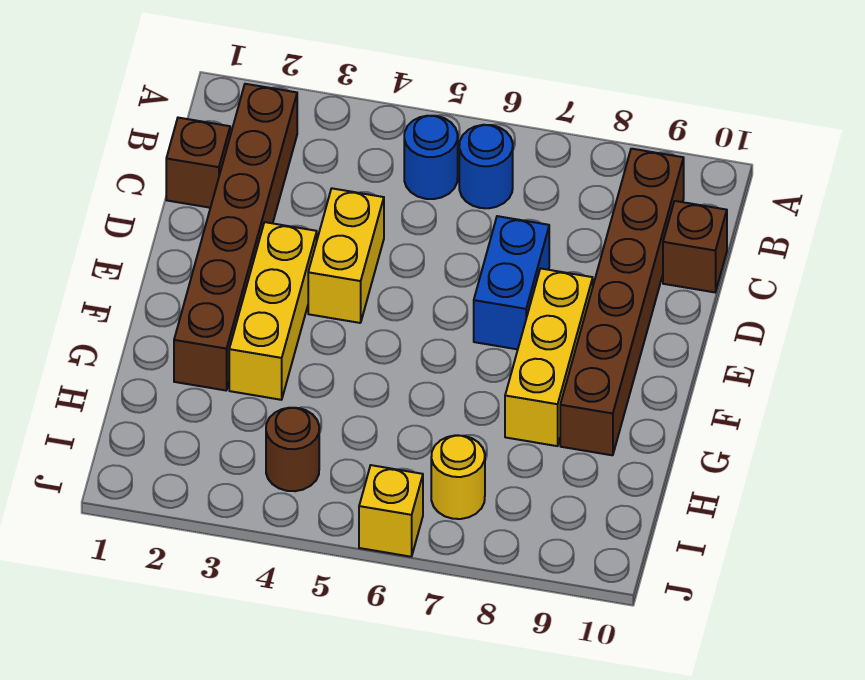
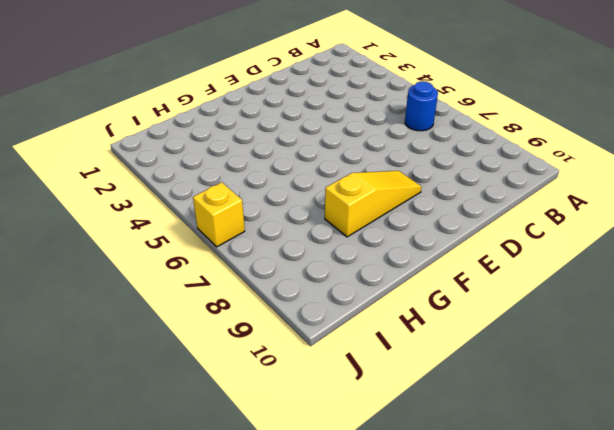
yellow 1x3 slope [325,171,422,237] -> yellow 1x3 brick [505,268,593,446]
none -> brown 1x6 brick [174,84,297,390]
none -> blue 1x1 round brick [404,116,458,199]
none -> brown 1x6 brick [560,149,684,455]

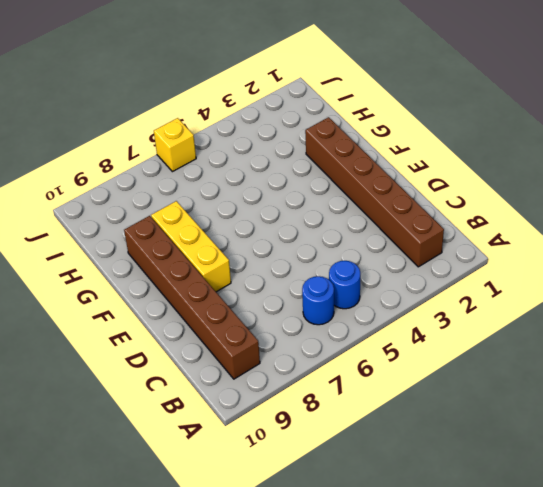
none -> brown 1x1 brick [166,118,230,208]
none -> brown 1x1 brick [663,201,727,292]
none -> yellow 1x2 brick [308,188,384,323]

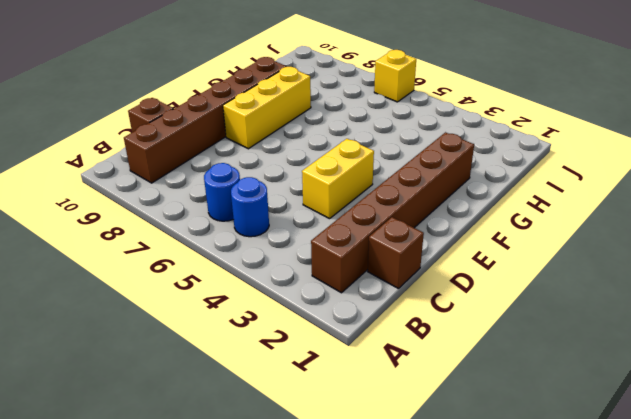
none -> blue 1x2 brick [474,216,549,349]
none -> yellow 1x3 brick [229,222,317,400]
none -> brown 1x1 round brick [266,408,319,491]

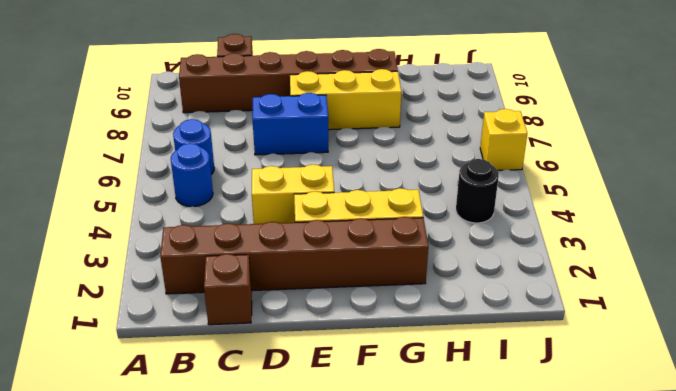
black 1x1 round brick [456,159,499,223] -> brown 1x1 round brick [266,408,319,491]
none -> yellow 1x1 round brick [431,435,485,519]

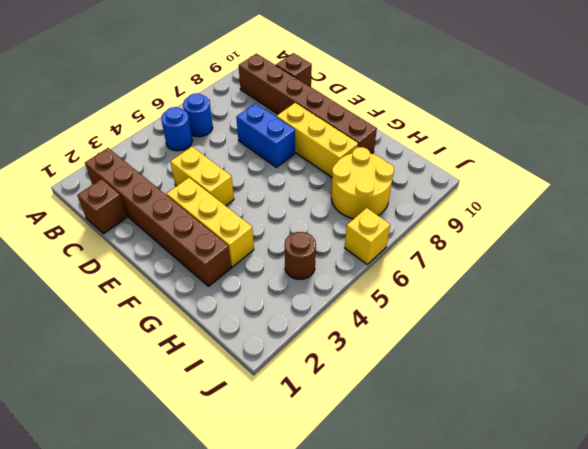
yellow 2x2 round brick [331,147,394,219] -> yellow 1x1 round brick [431,435,485,519]

